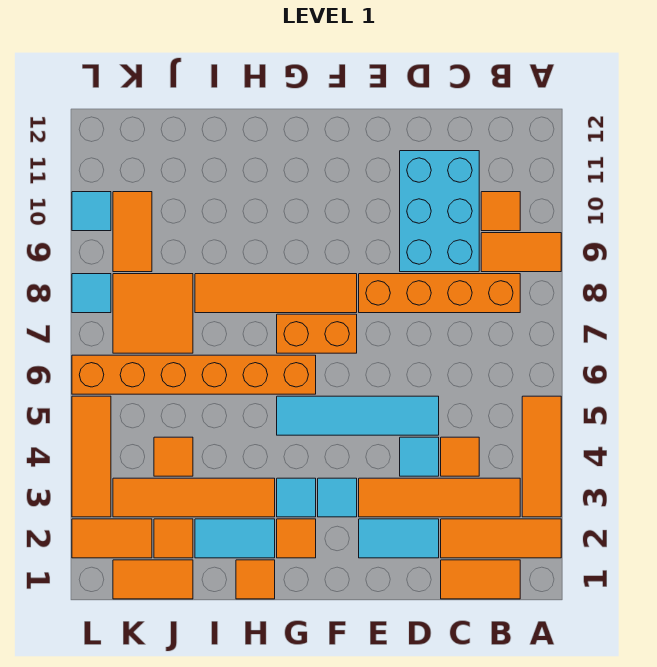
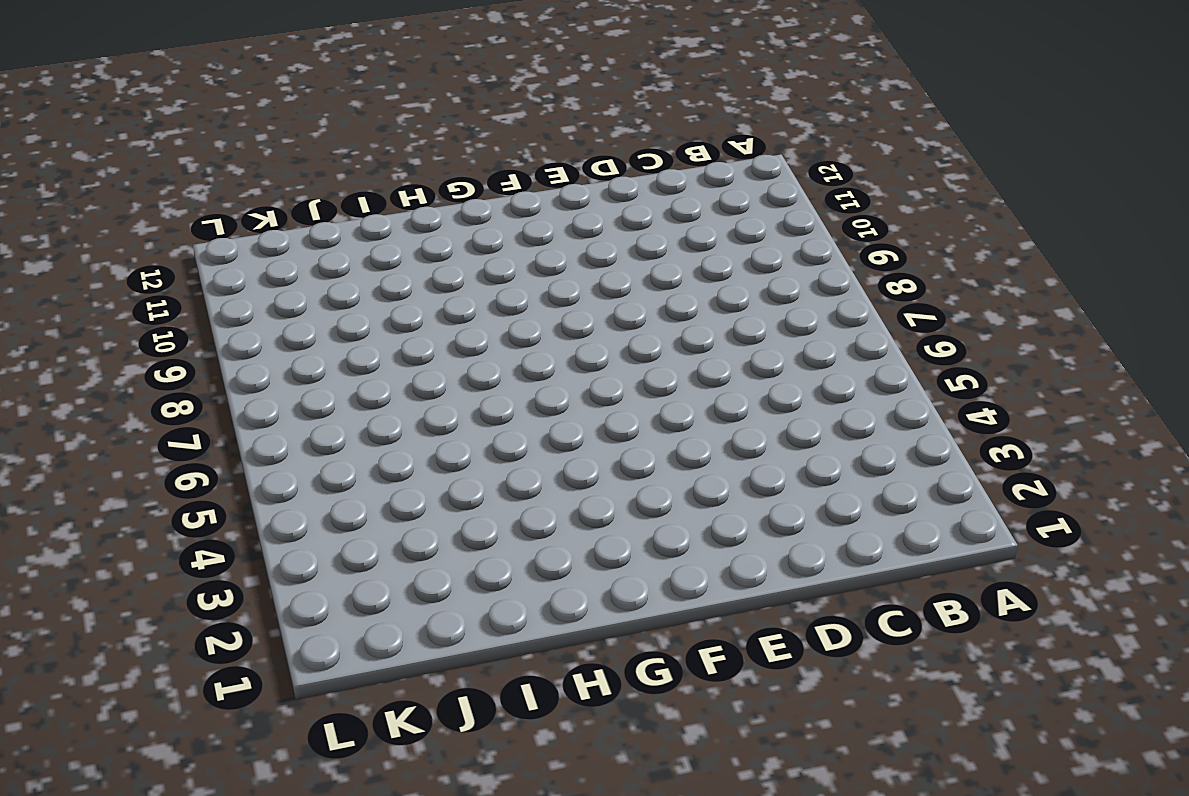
none -> orange 1x3 tile [441,519,561,558]
none -> orange 1x3 tile [522,396,561,517]
none -> orange 1x2 tile [481,233,561,272]
none -> orange 1x2 tile [441,560,520,599]

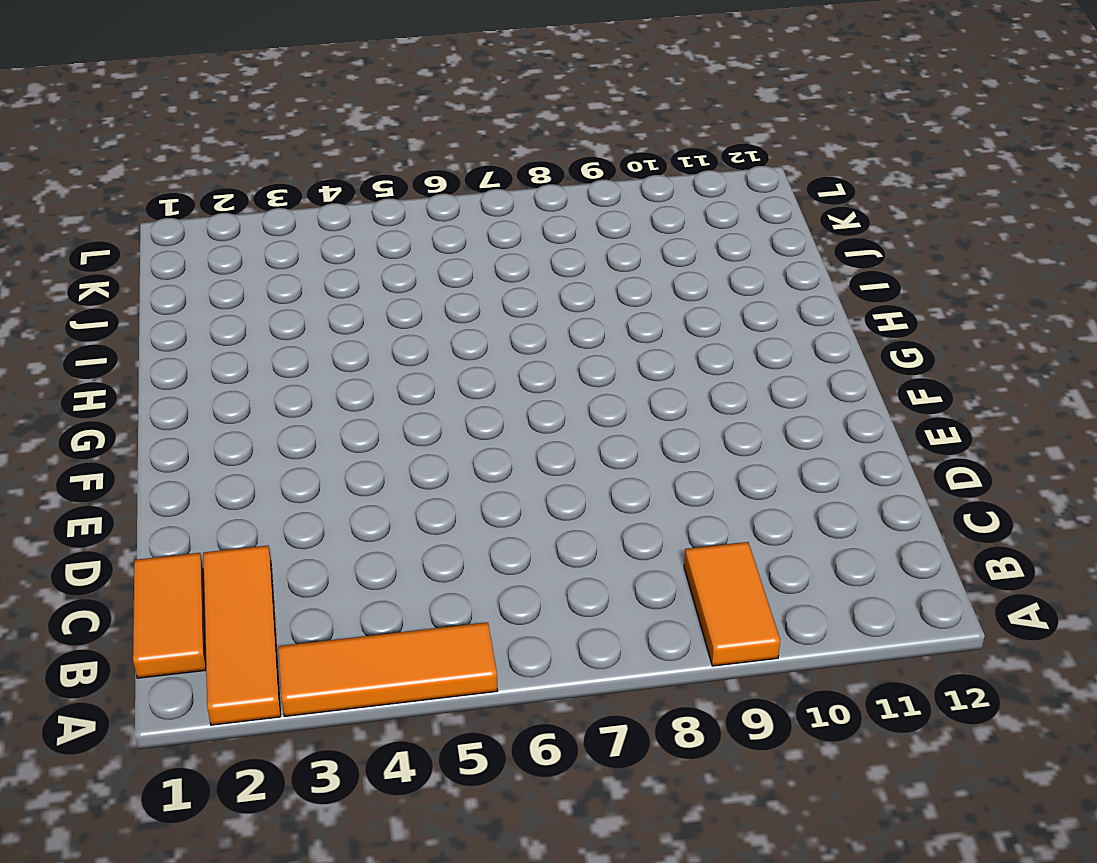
none -> orange 1x4 tile [359,478,520,517]
none -> orange 1x4 brick [359,274,520,313]
none -> orange 1x1 tile [481,192,520,231]
none -> orange 1x1 tile [441,437,479,476]

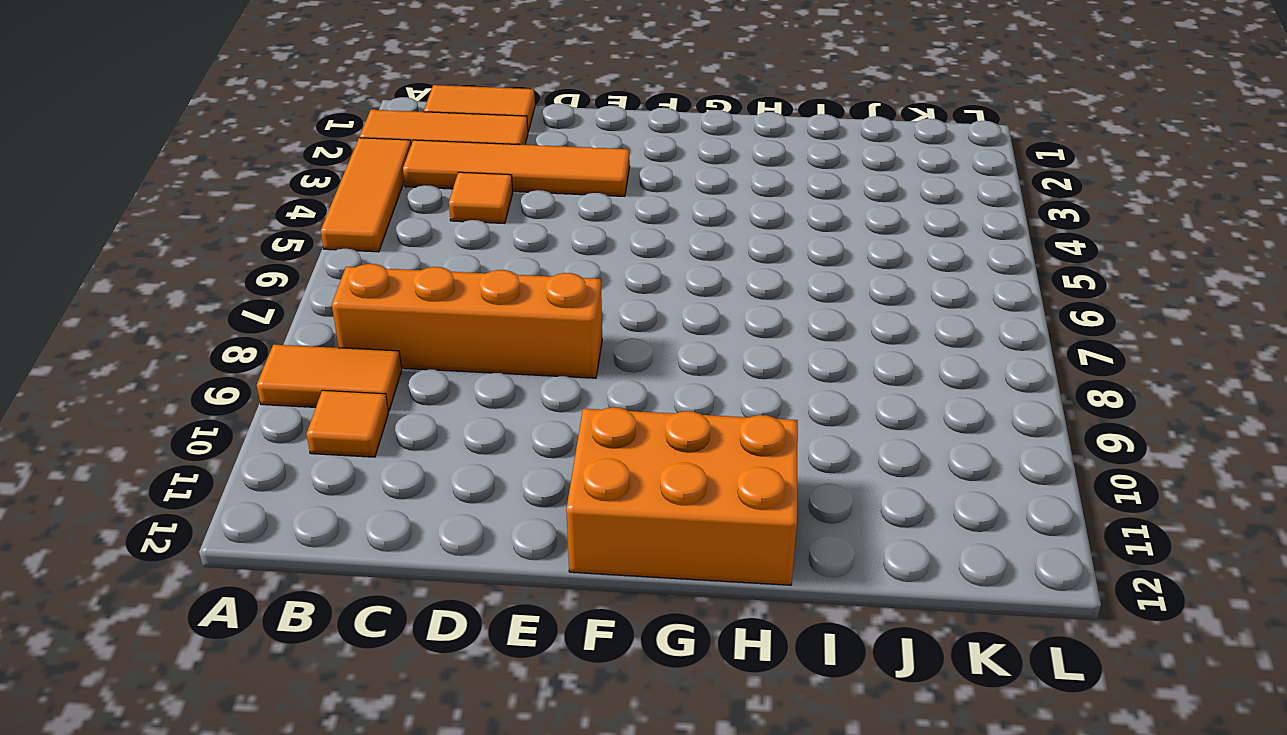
orange 2x3 brick [566,407,798,585] -> none
none -> cyan 2x3 brick [400,151,479,272]
none -> cyan 1x2 tile [359,519,439,558]
none -> cyan 1x1 tile [400,437,439,476]
none -> cyan 1x4 tile [277,396,439,435]

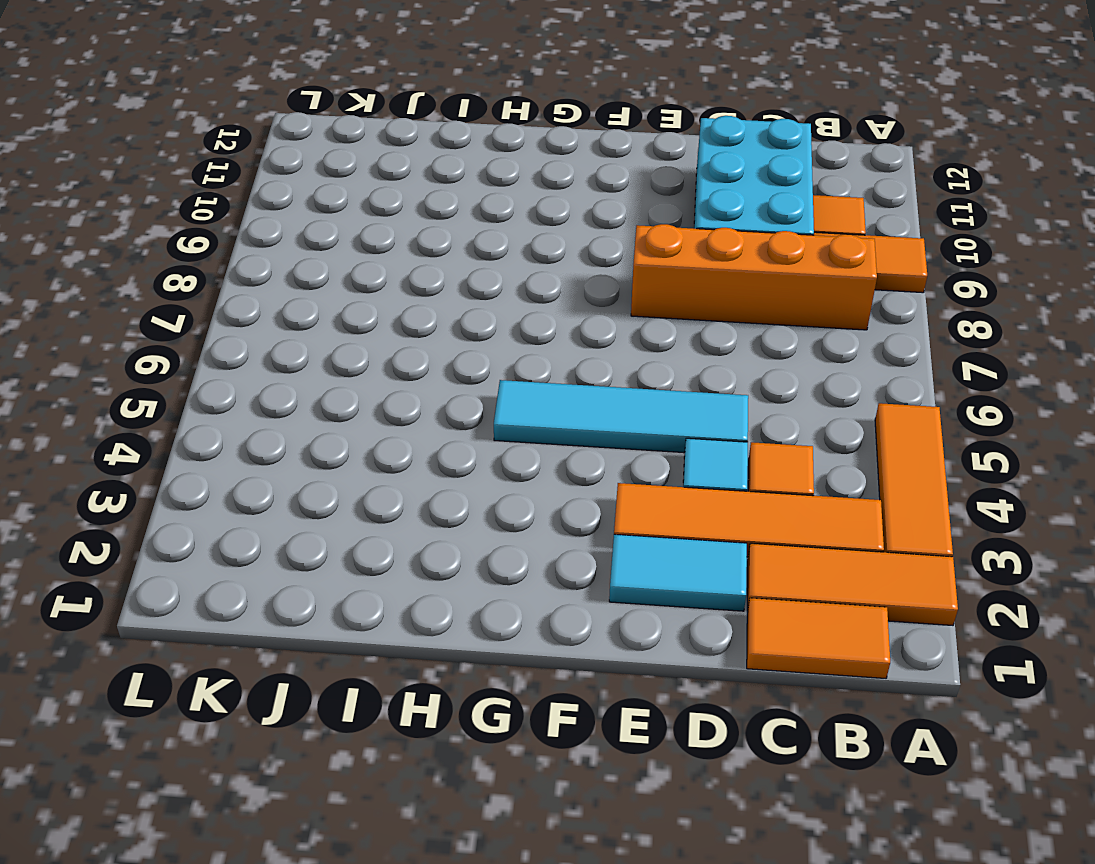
none -> cyan 1x1 tile [318,478,357,517]
none -> orange 1x2 brick [277,314,357,353]
none -> orange 1x4 tile [195,274,357,313]
none -> orange 1x1 tile [277,519,316,558]

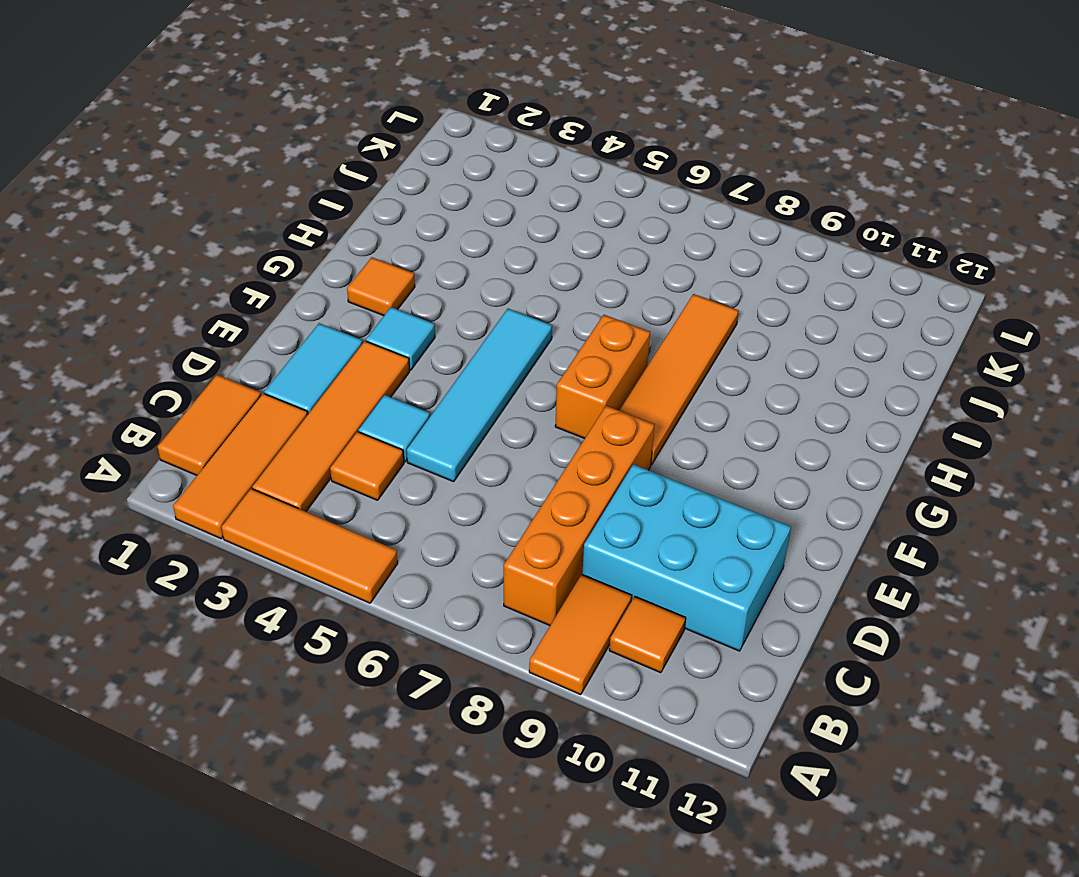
none -> cyan 1x1 tile [277,478,316,517]
none -> orange 1x6 brick [72,355,316,394]
none -> orange 1x1 tile [236,560,275,599]
none -> cyan 1x2 tile [195,519,275,558]

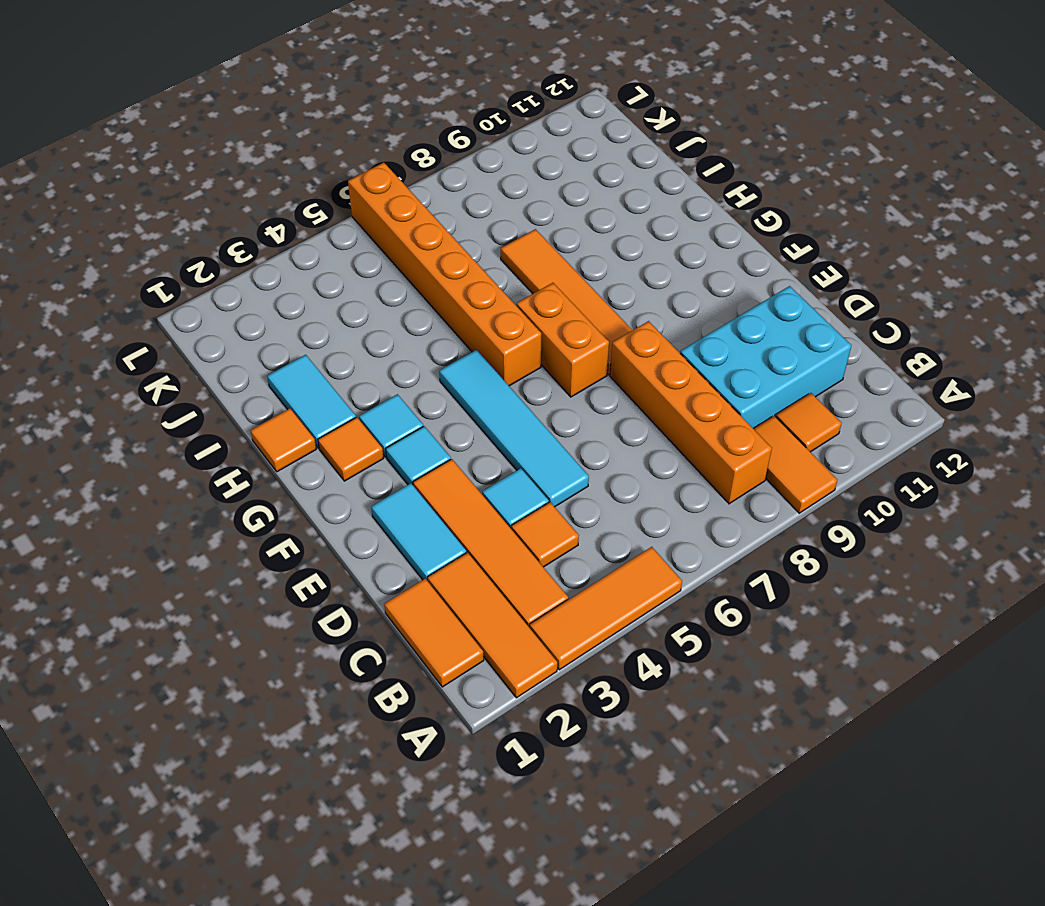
none -> orange 1x4 tile [113,478,275,517]
none -> orange 1x2 tile [113,560,193,599]
none -> orange 1x1 tile [154,519,193,558]
none -> orange 1x1 tile [154,437,193,476]

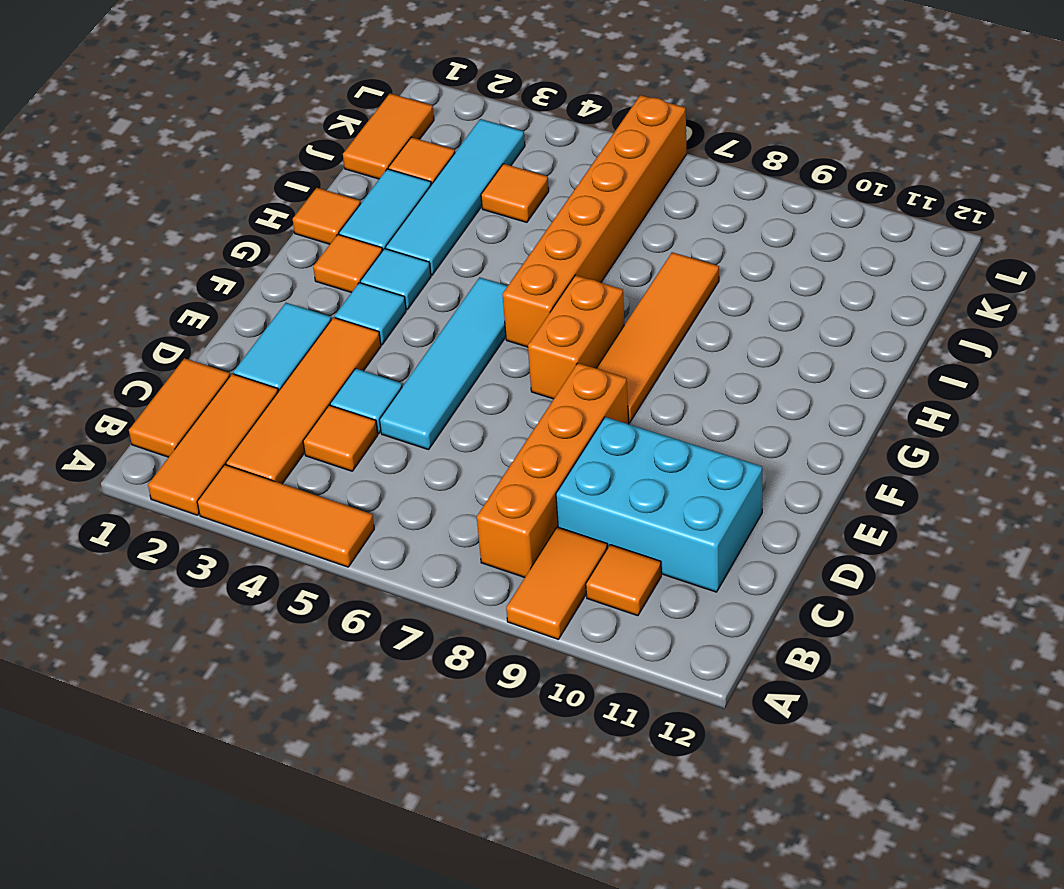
cyan 1x4 tile [386,119,525,275] -> orange 1x4 tile [113,478,275,517]
none -> orange 2x2 tile [113,274,193,353]
none -> orange 1x2 tile [72,519,152,558]
none -> orange 1x2 tile [113,192,152,272]
none -> orange 1x3 tile [72,396,111,517]

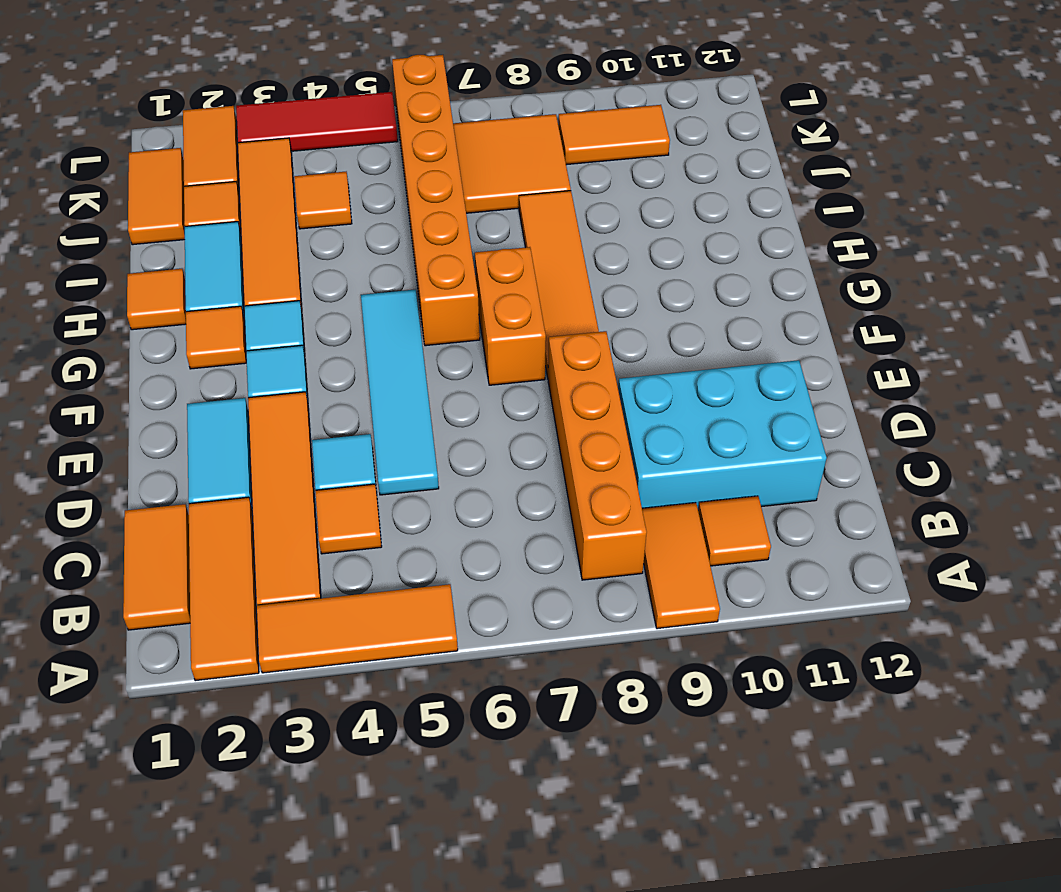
red 1x3 tile [236,92,398,151] -> orange 1x3 tile [72,396,111,517]
none -> cyan 1x1 tile [72,274,111,313]
none -> cyan 1x1 tile [72,192,111,231]

